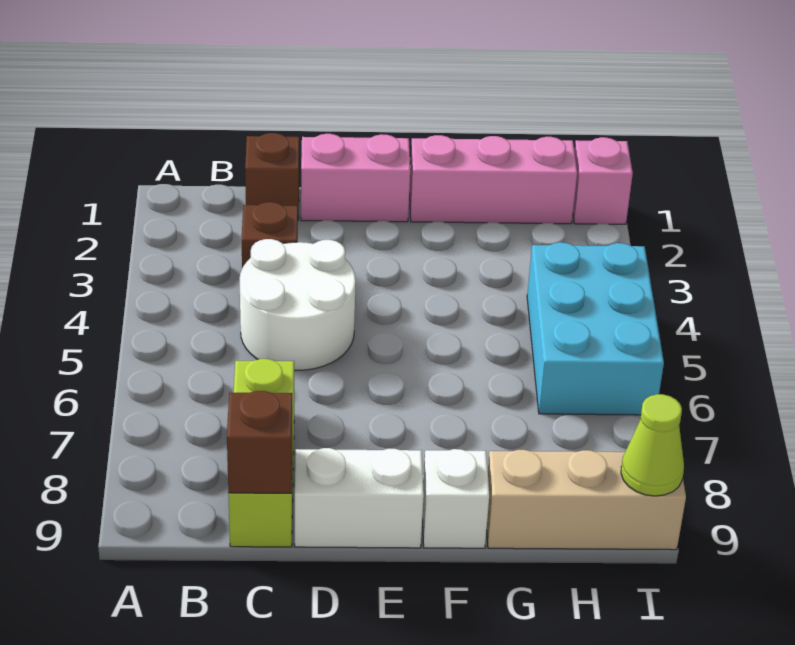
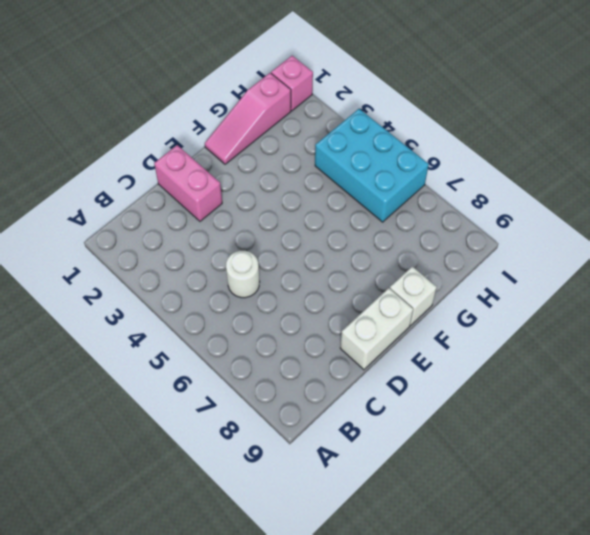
white 1x1 round brick [226,251,260,298] -> white 2x2 round brick [240,239,356,370]
pink 1x2 brick [154,145,222,221] -> pink 1x2 brick turned to [301,134,410,222]
pink 1x3 slope [205,73,291,164] -> pink 1x3 brick [409,135,577,224]
none -> brown 1x1 brick [245,133,299,218]
none -> brown 1x1 brick [242,202,298,268]
none -> lime 1x3 brick [228,359,294,547]

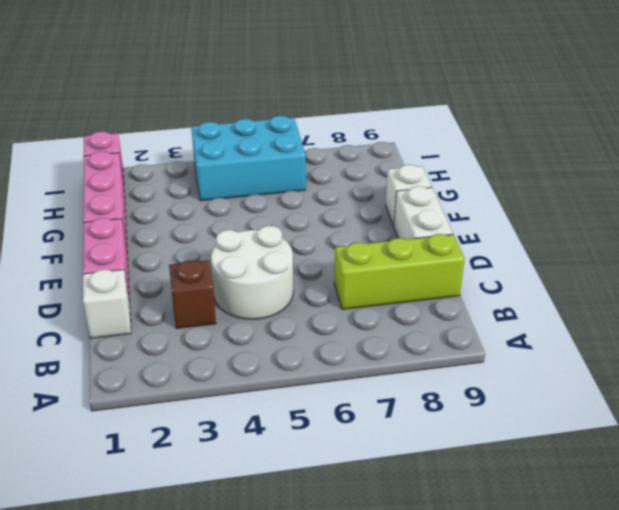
white 1x1 brick [83,269,131,338] -> brown 1x1 brick [245,133,299,218]
none -> tan 1x3 brick [487,450,686,550]
none -> brown 1x1 brick [227,391,292,493]
none -> lime 1x1 cone [621,394,684,496]

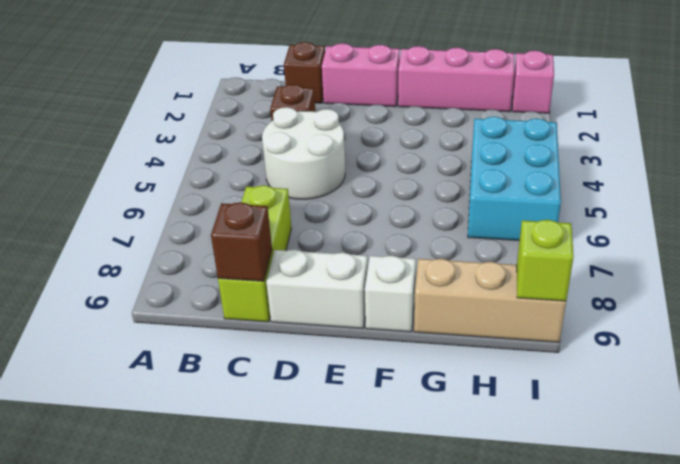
lime 1x1 brick [517,220,574,301] -> lime 1x1 cone [621,394,684,496]

